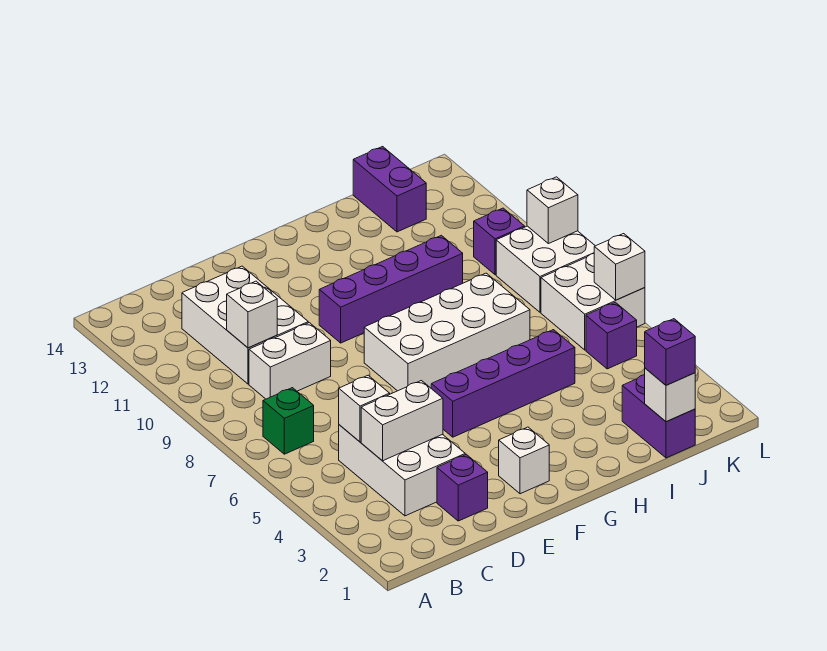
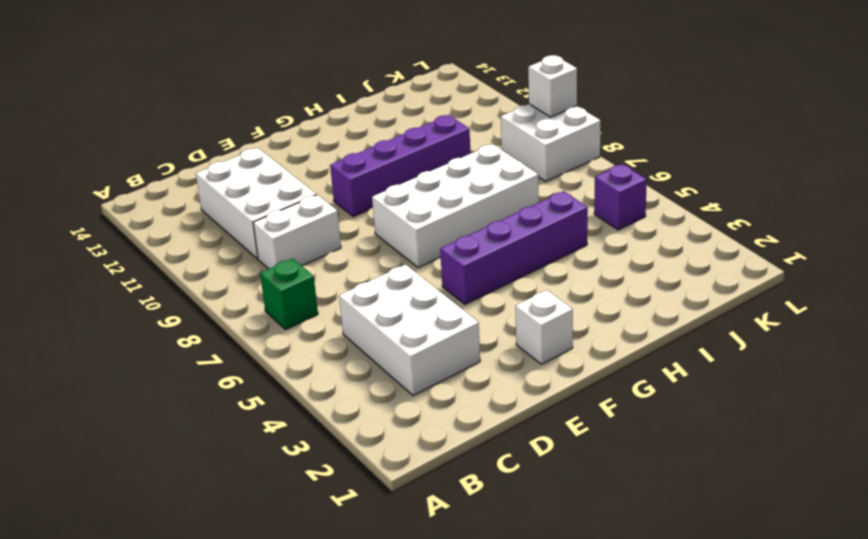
none -> purple 1x1 brick [437,454,488,521]
none -> purple 1x2 brick [622,375,695,458]
none -> purple 1x2 brick [353,147,426,232]

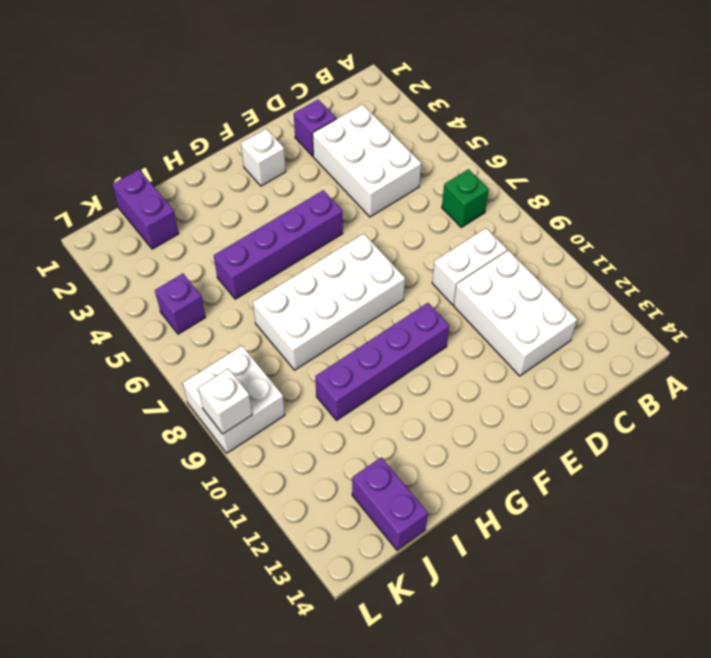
none -> white 2x2 brick [541,254,645,350]
none -> purple 1x1 brick [474,208,525,275]
none -> white 1x2 brick [361,381,443,461]

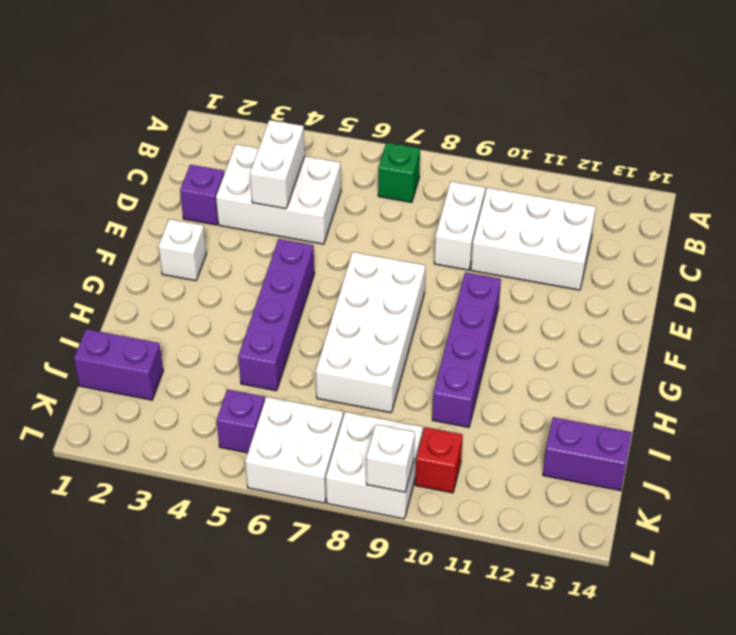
red 1x1 brick [415,427,463,493] -> purple 1x1 brick [474,208,525,275]
none -> white 1x1 brick [339,375,390,442]
none -> white 1x1 brick [227,281,277,348]
none -> white 1x1 brick [645,368,695,422]

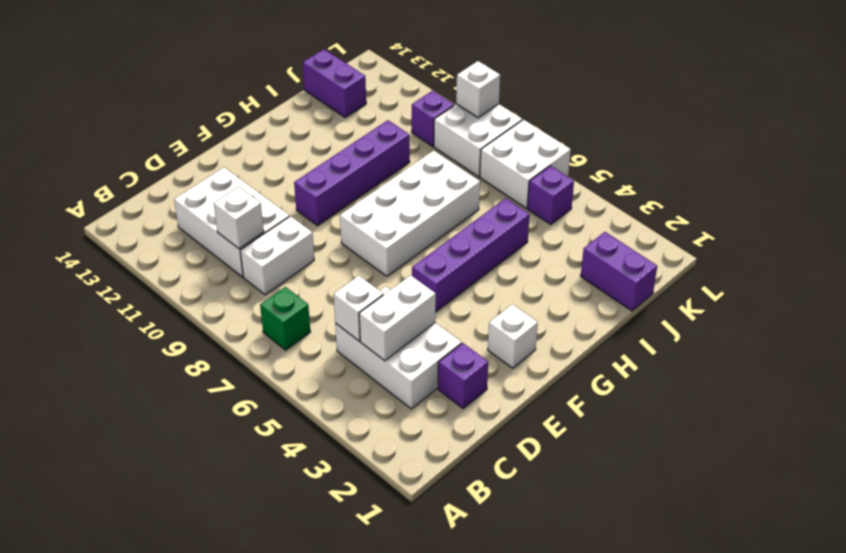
none -> white 1x1 brick [645,368,695,422]
none -> white 1x1 brick [594,234,645,300]
none -> purple 1x1 brick [645,319,695,385]

